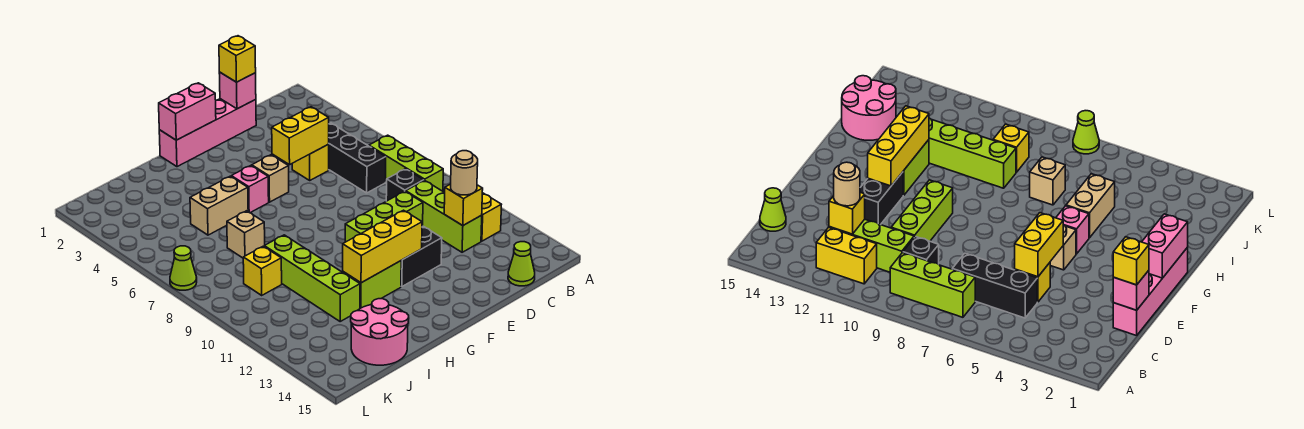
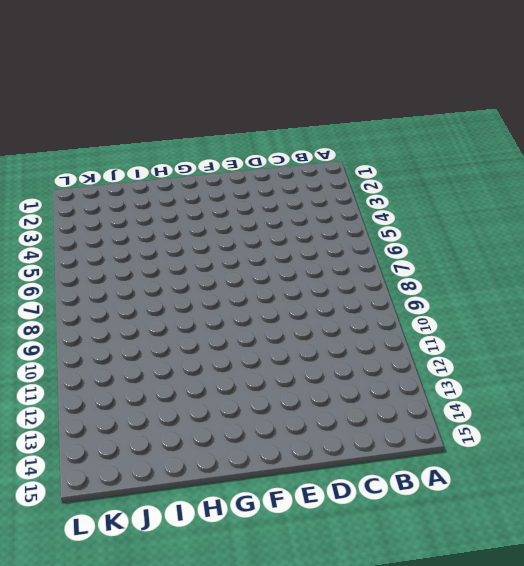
none -> lime 1x3 brick [369,135,443,191]
none -> yellow 1x2 brick [481,193,501,241]
none -> black 1x3 brick [328,123,386,193]

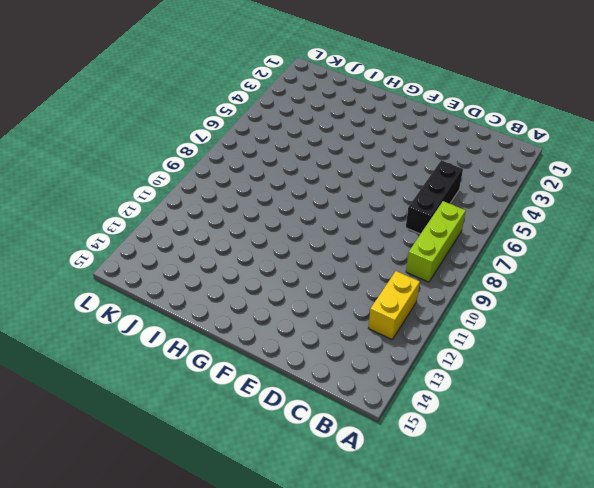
none -> black 1x1 brick [386,169,424,201]
none -> lime 1x3 brick [406,180,482,252]
none -> lime 1x1 cone [508,242,535,286]

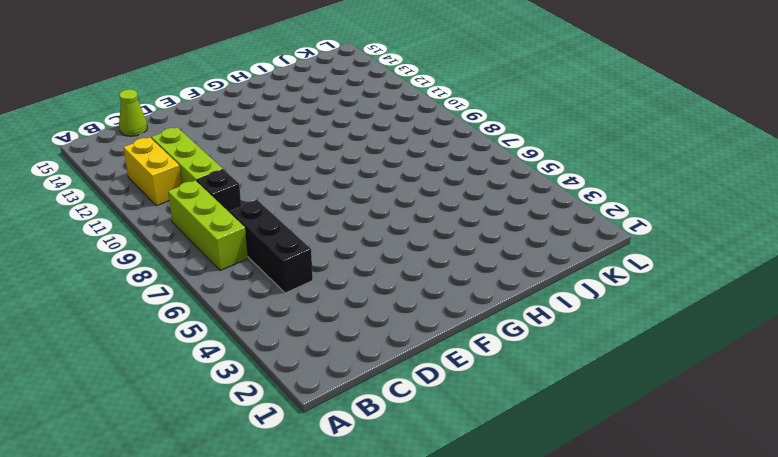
none -> pink 1x4 brick [159,99,256,167]
none -> yellow 1x1 brick [292,145,329,180]
none -> lime 1x3 brick [345,191,423,242]

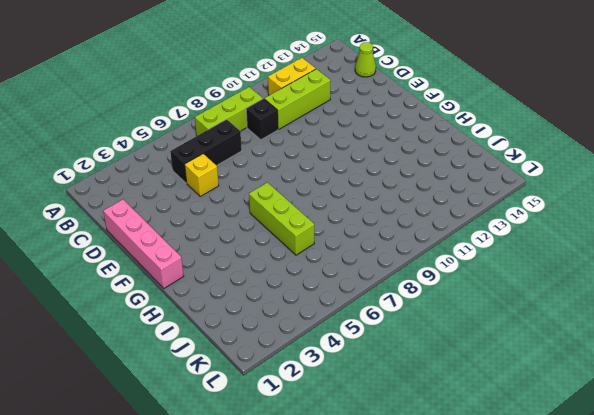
lime 1x3 brick [249,182,314,255] -> lime 1x3 brick moved to [345,191,423,242]
none -> black 1x2 brick [401,226,442,287]
none -> tan 1x1 brick [252,155,289,202]
none -> pink 1x1 brick [231,166,269,213]

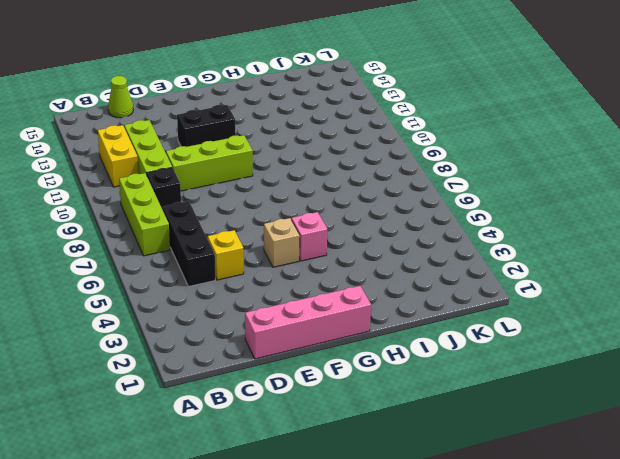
none -> lime 1x2 brick [343,261,401,308]
none -> tan 1x2 brick [190,176,248,235]
none -> tan 1x1 brick [227,211,265,258]

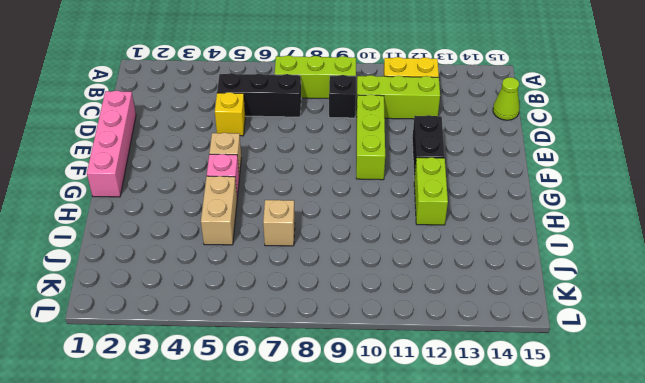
none -> lime 1x4 brick [264,235,360,321]
none -> pink 2x2 round brick [351,299,409,365]
none -> yellow 1x1 brick [243,246,282,295]

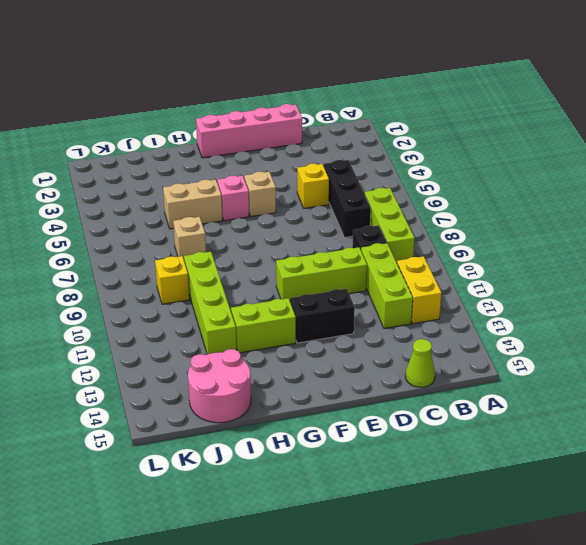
none -> lime 1x1 cone [170,246,197,290]
none -> yellow 1x1 brick [444,184,483,226]
none -> pink 1x1 brick [219,72,256,109]

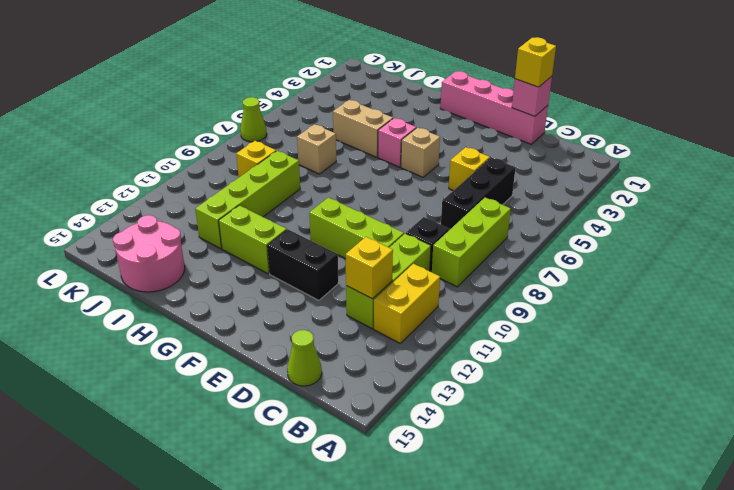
none -> yellow 1x2 brick [272,107,329,165]
none -> pink 1x2 brick [159,83,216,140]
none -> yellow 1x3 brick [343,210,422,283]

